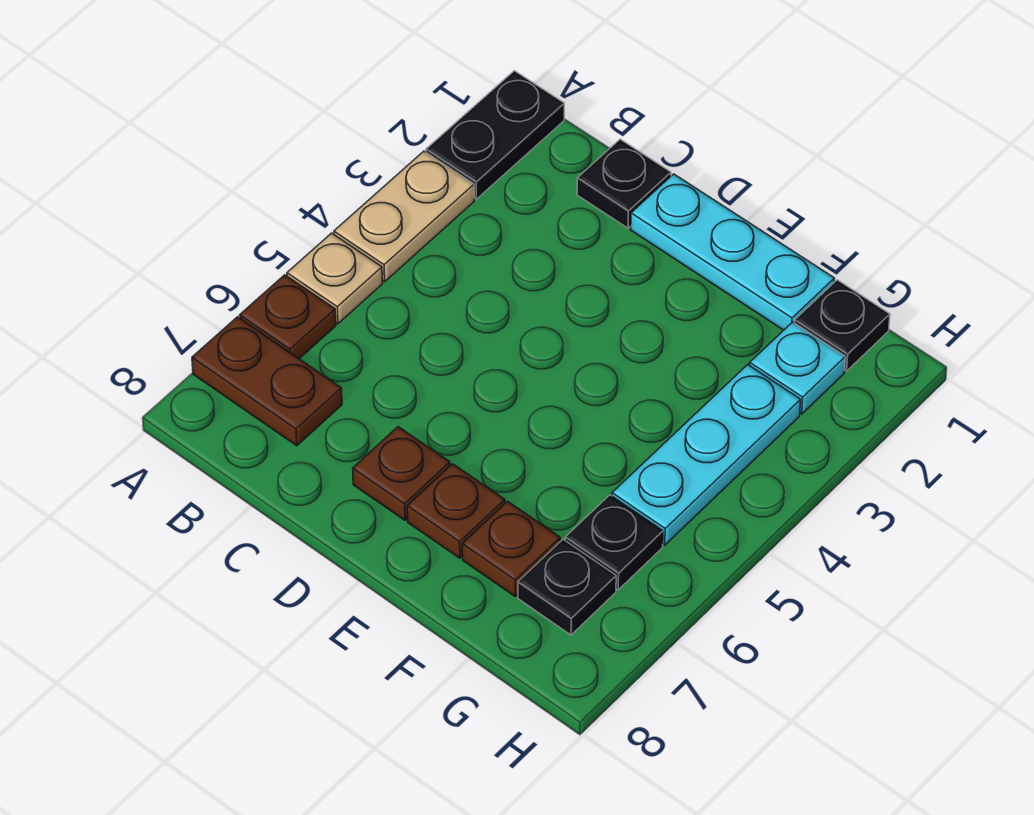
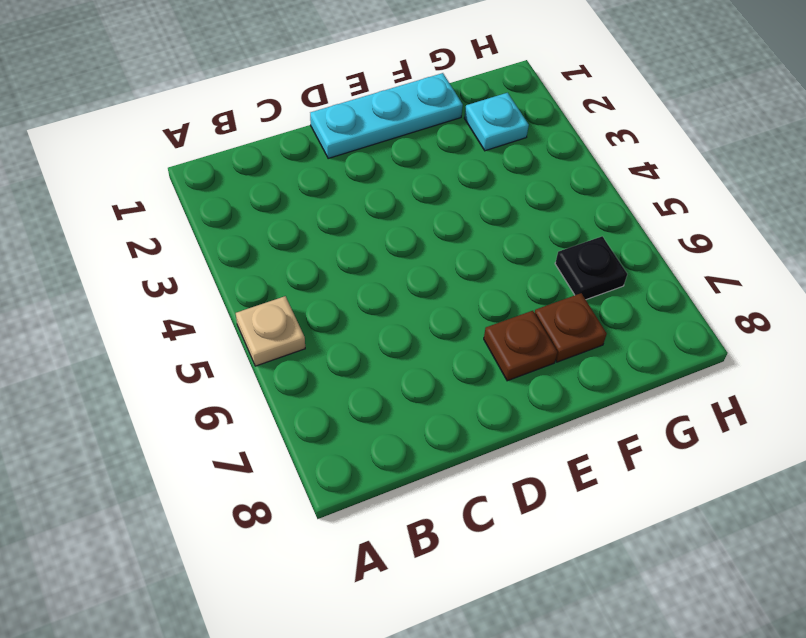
none -> black 1x2 plate [426,71,564,199]
none -> tan 1x2 plate [334,151,474,282]
none -> brown 1x1 plate [240,275,336,359]

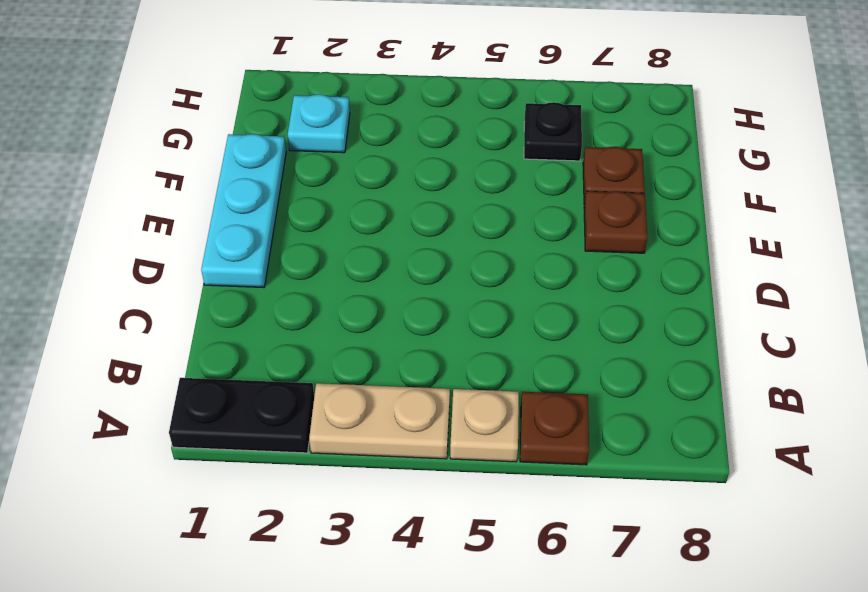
none -> brown 1x2 plate [192,317,342,446]
none -> black 1x1 plate [577,139,671,228]
none -> brown 1x1 plate [353,427,450,520]

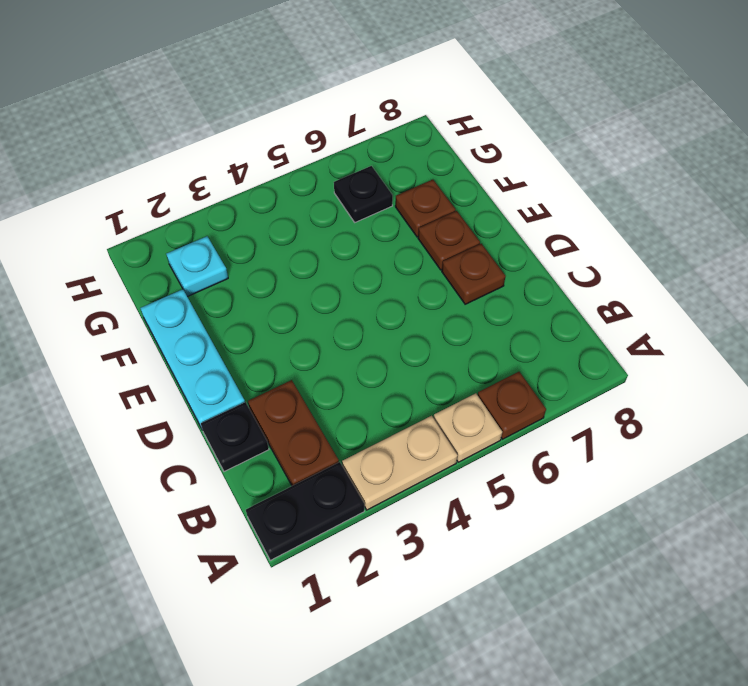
brown 1x2 plate [248,380,339,486] -> brown 1x2 plate moved to [192,317,342,446]
none -> black 1x1 plate [795,280,890,371]
none -> cyan 1x3 plate [612,365,801,545]
none -> black 1x1 plate [518,539,616,635]

